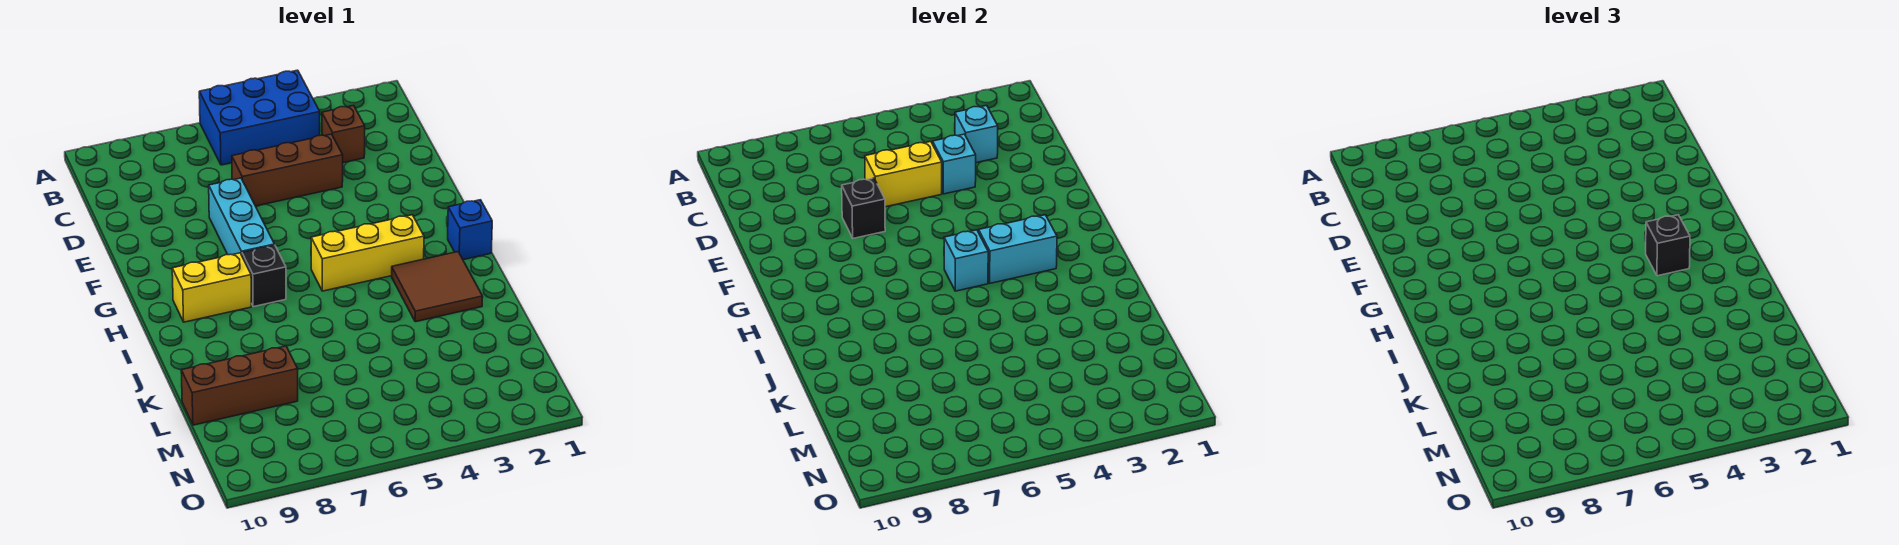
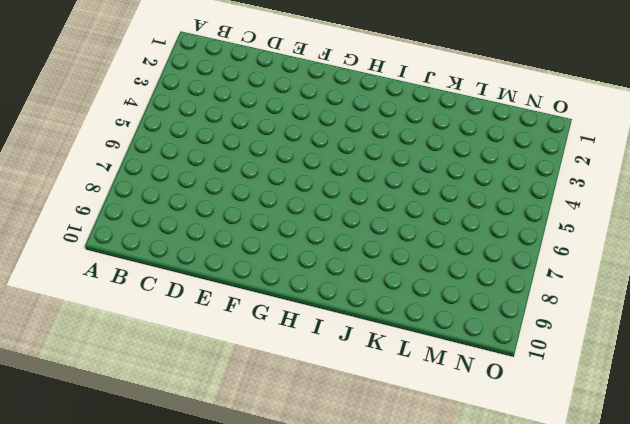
none -> blue 2x3 brick [199,70,320,165]
none -> brown 1x1 brick [322,106,365,163]
none -> brown 1x3 brick [232,134,343,206]

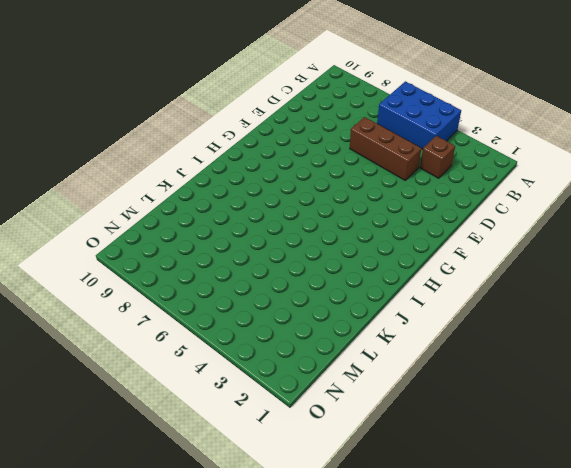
none -> cyan 1x3 brick [209,178,274,255]
none -> blue 1x1 brick [448,200,492,260]
none -> yellow 1x3 brick [311,215,424,291]

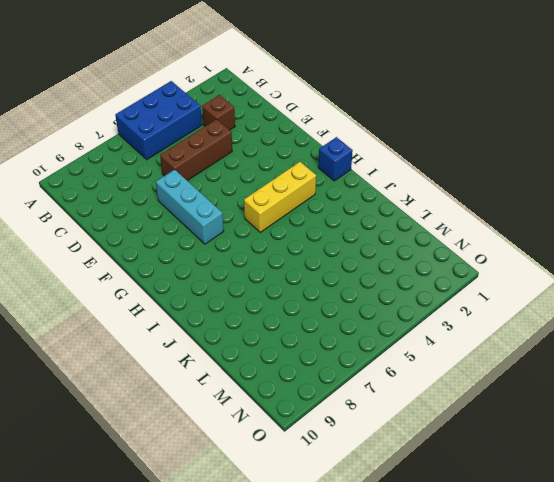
none -> black 1x1 brick [242,245,286,307]
none -> yellow 1x2 brick [172,253,251,322]
none -> brown 2x2 tile [392,252,483,322]

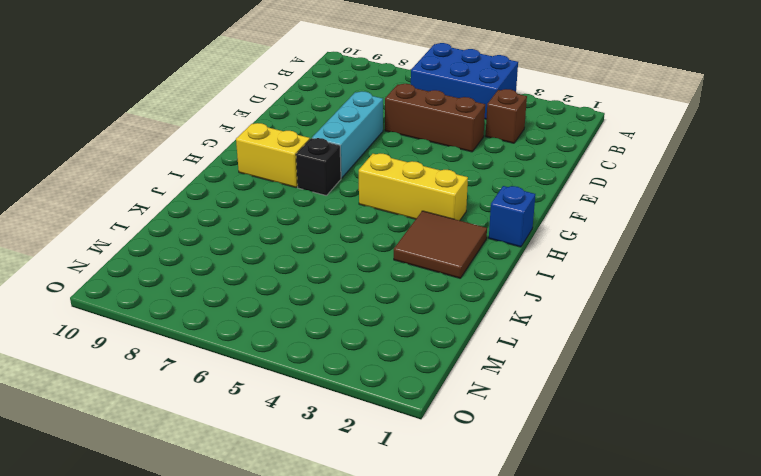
none -> brown 1x3 brick [181,346,298,425]
none -> cyan 1x1 brick [955,106,998,163]
none -> cyan 1x1 brick [933,134,976,194]

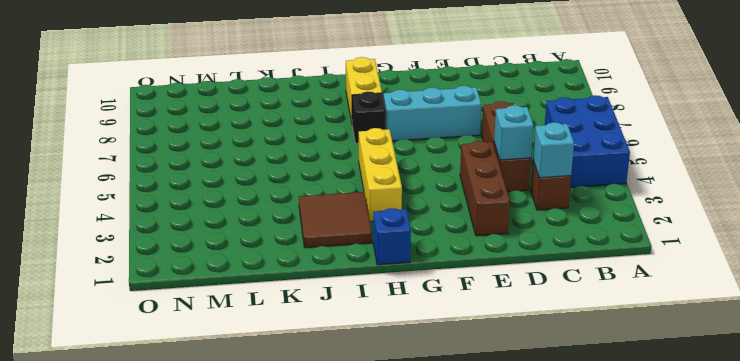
brown 1x3 brick [460,141,510,236] -> brown 1x3 brick moved to [181,346,298,425]
none -> yellow 1x2 brick [865,142,942,207]
none -> black 1x1 brick [842,178,885,238]
none -> cyan 1x2 brick [979,215,1057,283]

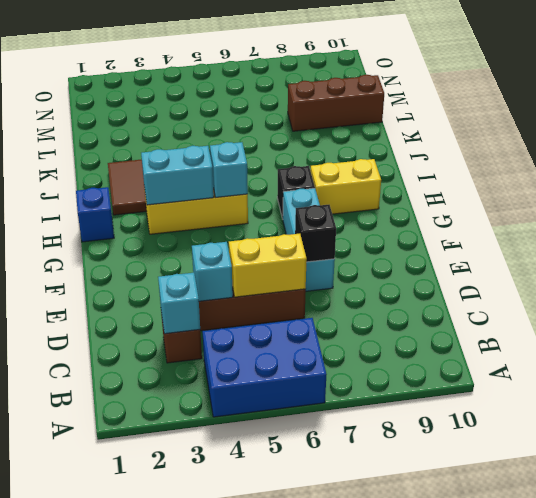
none -> black 1x1 brick [1646,215,1690,276]

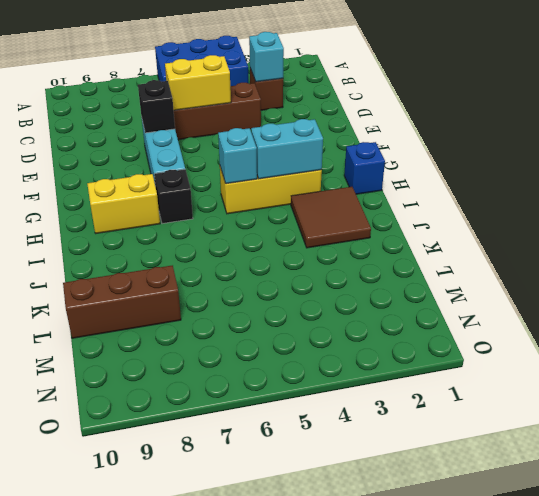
none -> cyan 1x1 brick [933,134,976,194]
none -> black 1x1 brick [1646,215,1690,276]

